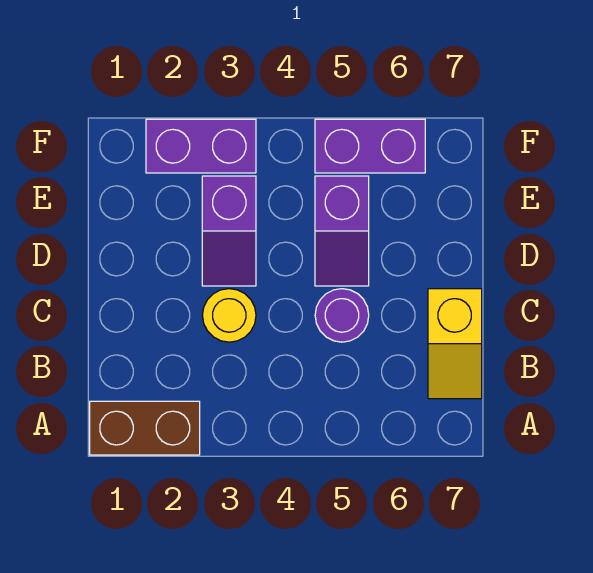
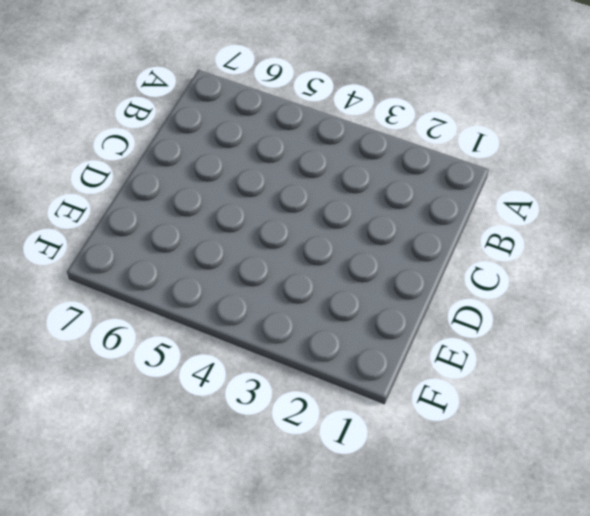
none -> brown 1x2 brick [90,401,200,455]
none -> yellow 1x2 slope [428,289,482,399]

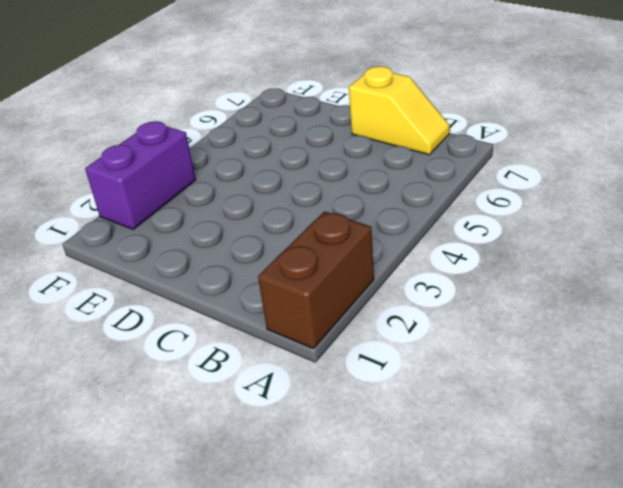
none -> yellow 1x1 round brick [202,289,256,342]
none -> purple 1x1 round brick [315,289,369,342]

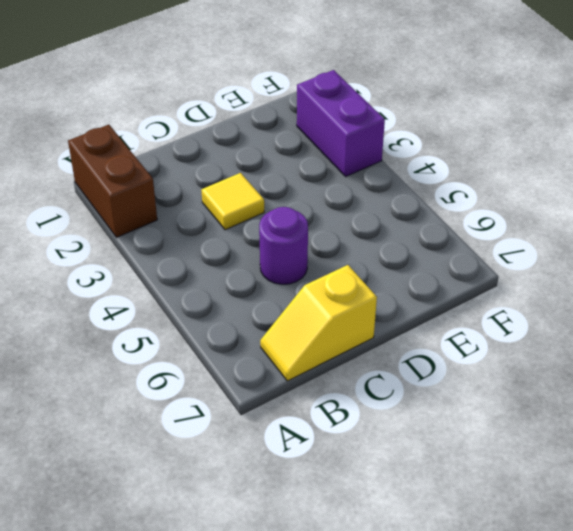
yellow 1x1 tile [201,173,264,230] -> yellow 1x1 round brick [202,289,256,342]
none -> purple 1x2 slope [202,176,256,286]
none -> purple 1x2 slope [315,176,369,286]

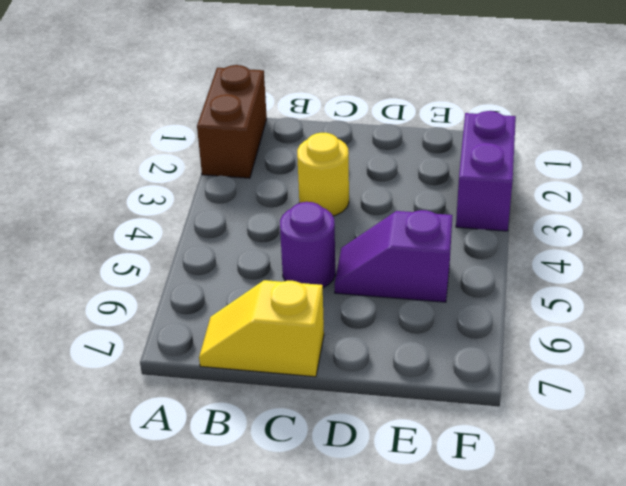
none -> purple 1x2 slope [202,176,256,286]
none -> purple 1x2 brick [315,119,425,173]

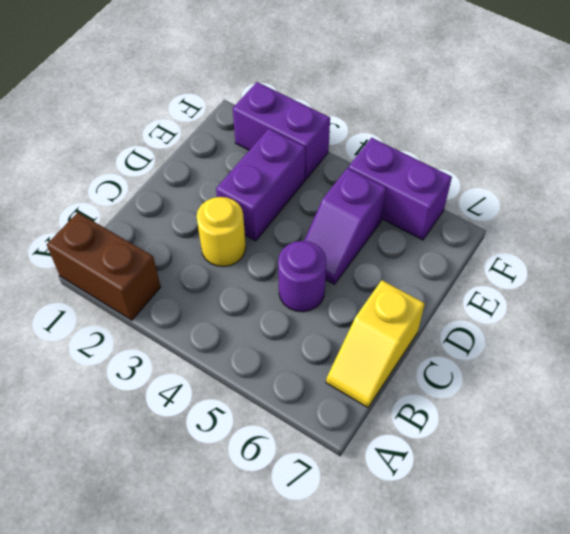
purple 1x2 brick [216,129,306,241] -> purple 1x2 slope [202,176,256,286]

